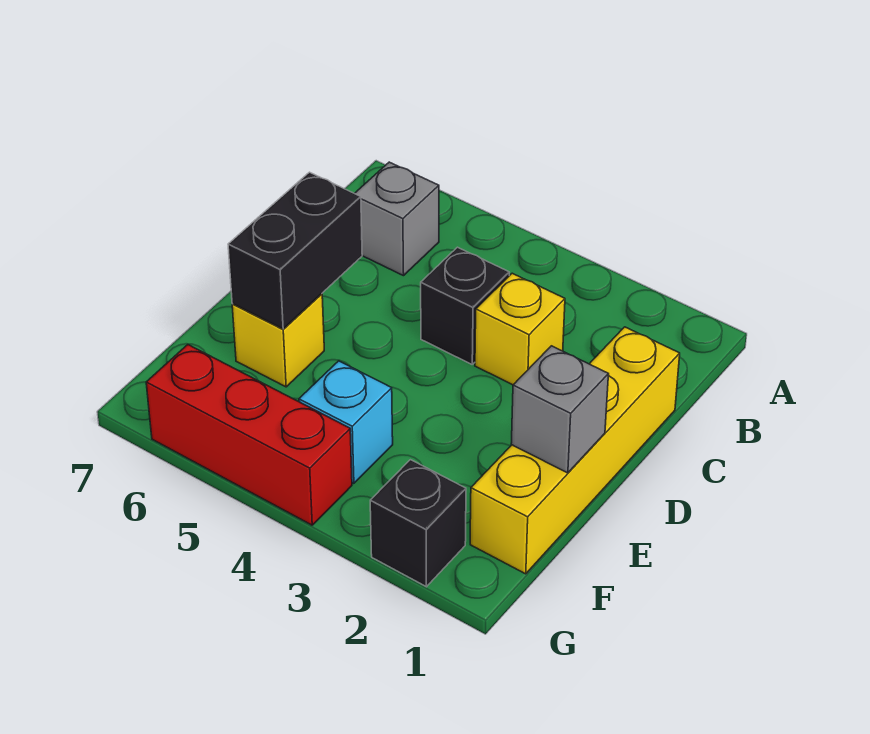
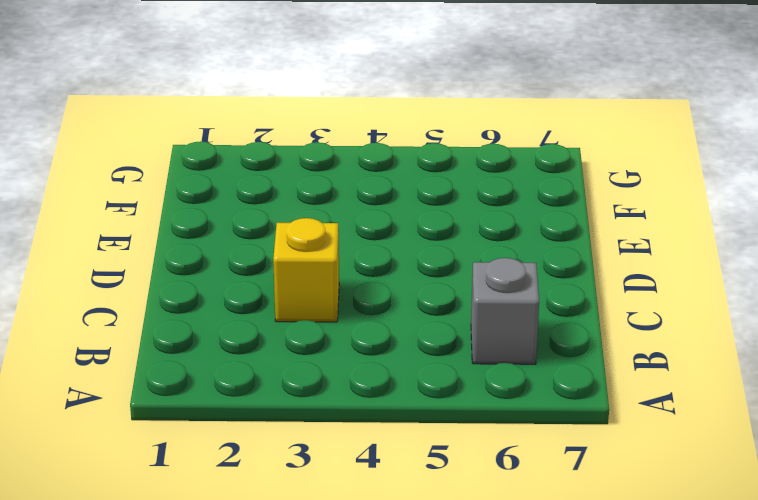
none -> yellow 1x4 brick [470,327,680,574]
none -> black 1x1 brick [421,247,509,364]

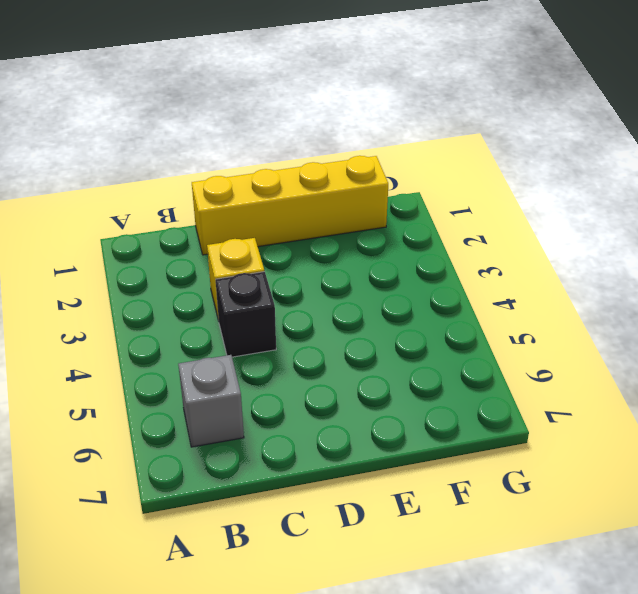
none -> yellow 1x1 brick [232,294,324,387]
none -> cyan 1x1 brick [299,361,393,483]

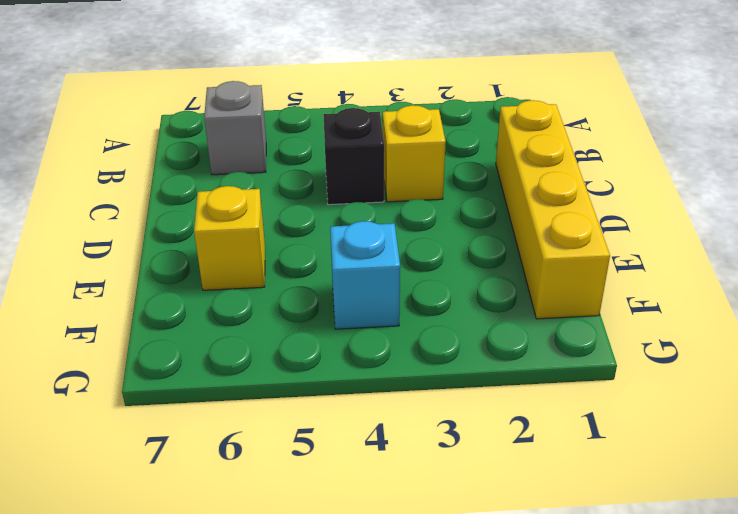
none -> black 1x1 brick [370,460,466,587]
none -> red 1x3 brick [146,345,352,525]

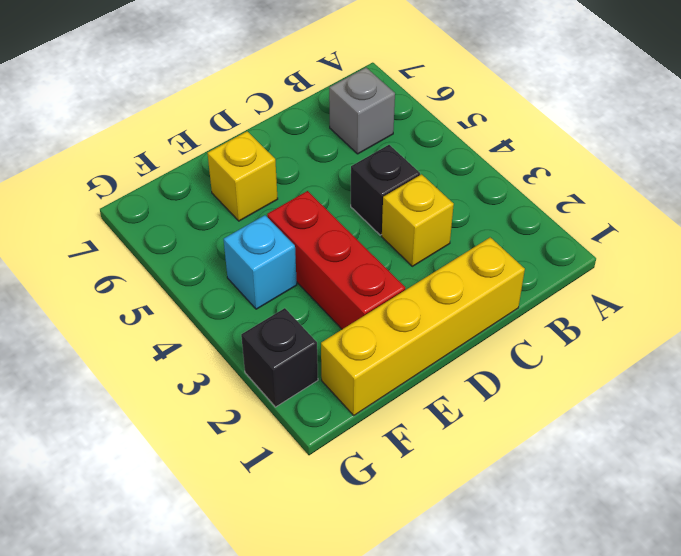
red 1x3 brick [267,191,405,329] -> red 1x3 brick moved to [146,345,352,525]
none -> black 1x2 brick [228,172,362,329]
none -> grey 1x1 brick [511,346,609,473]

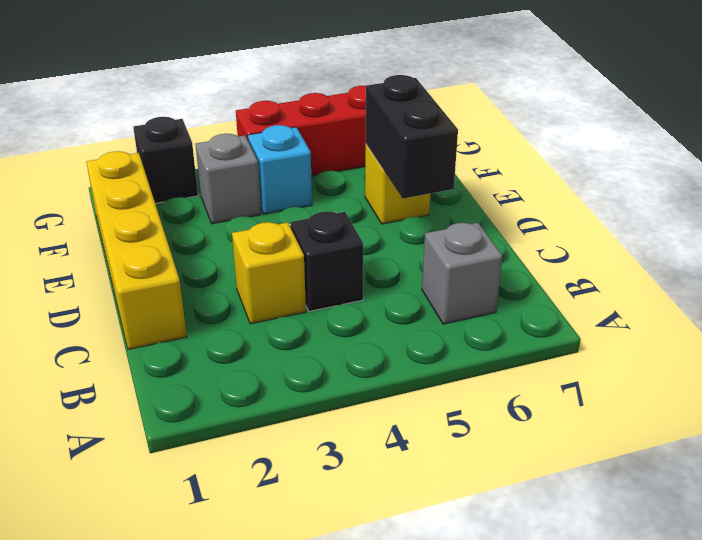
grey 1x1 brick [195,134,261,224] -> grey 1x1 brick moved to [511,346,609,473]

